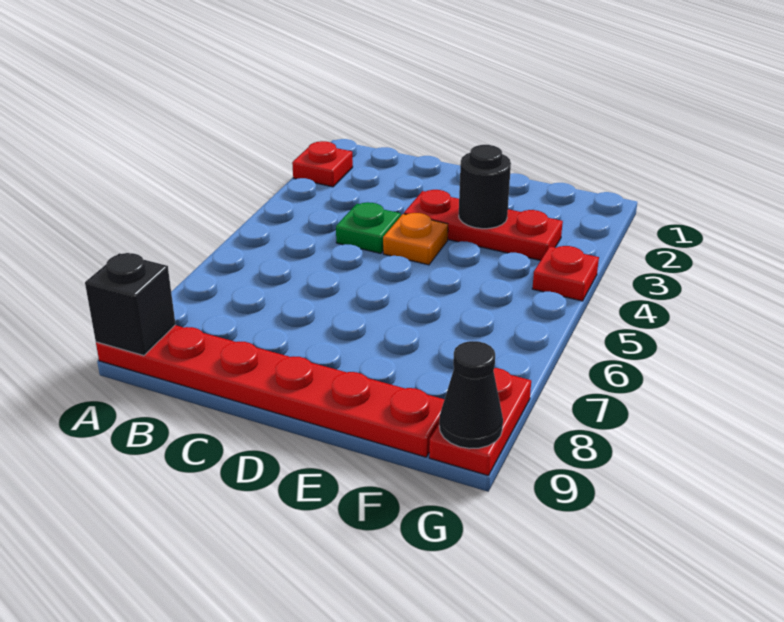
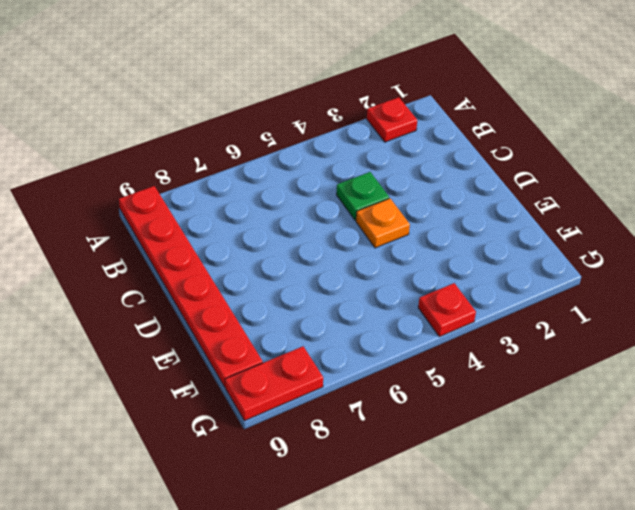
none -> red 1x3 plate [404,190,563,261]
none -> black 1x1 brick [85,253,176,356]

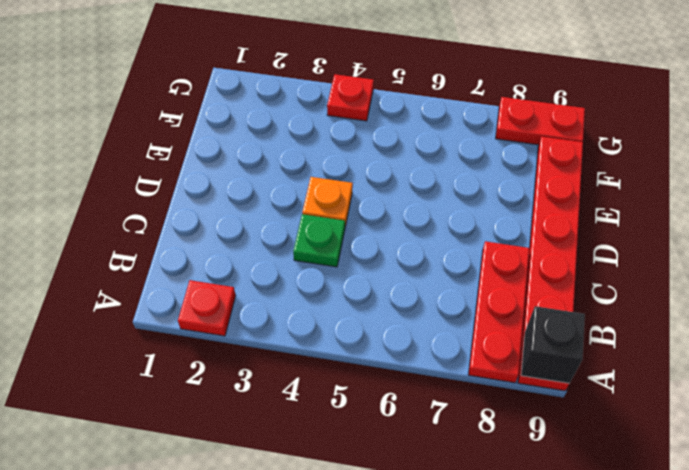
red 1x3 plate [468,241,529,383] -> red 1x3 plate moved to [404,190,563,261]
none -> black 1x1 round brick [459,145,511,229]
none -> black 1x1 cone [439,341,503,449]

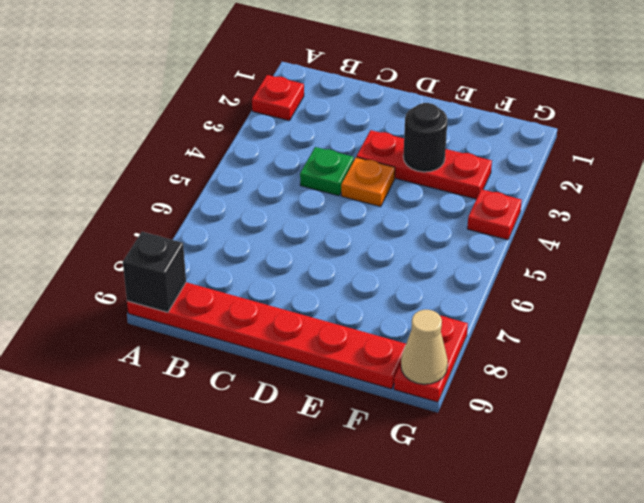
tan 1x1 cone [401,310,448,384] -> black 1x1 cone [439,341,503,449]

